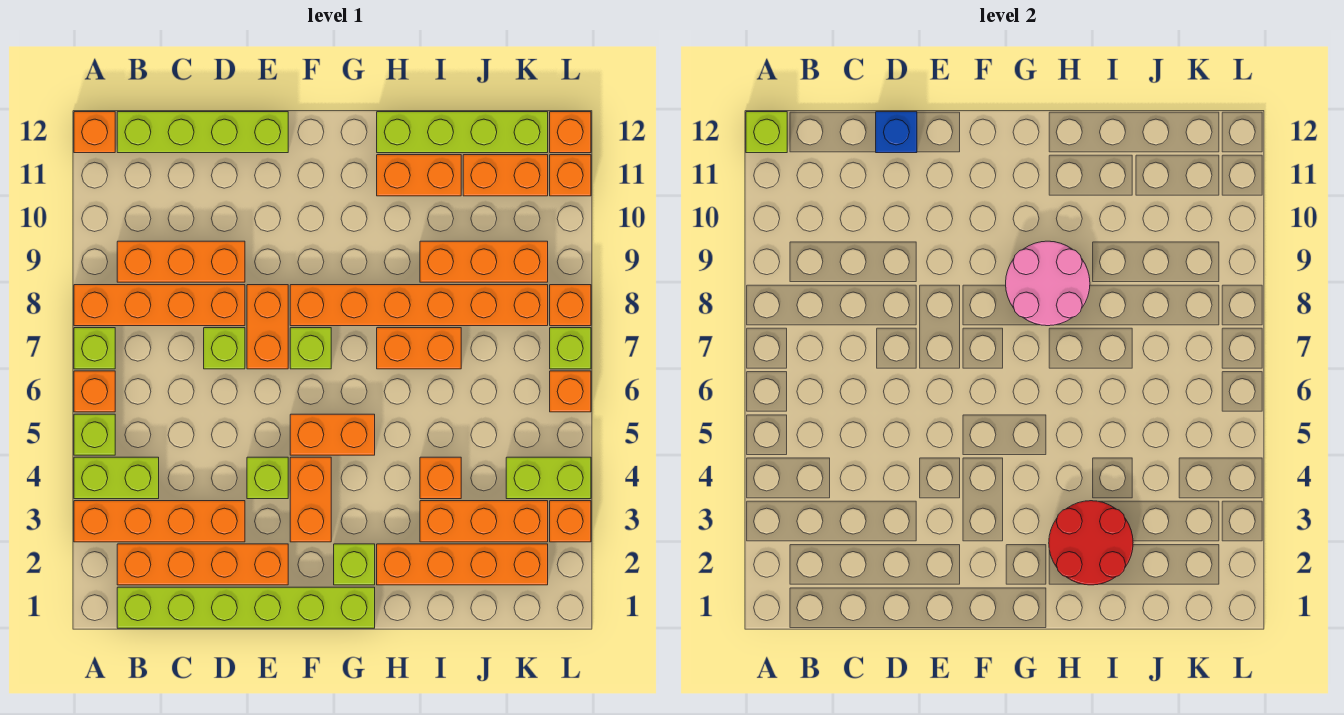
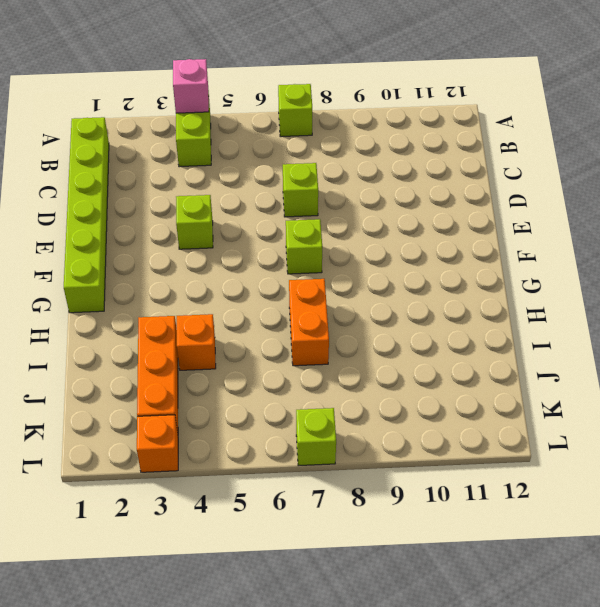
pink 1x1 brick [173,59,209,113] -> none
none -> orange 1x4 brick [74,501,245,542]
none -> lime 1x1 brick [74,414,115,455]
none -> orange 1x1 brick [74,371,115,412]
none -> orange 1x4 brick [74,285,245,326]

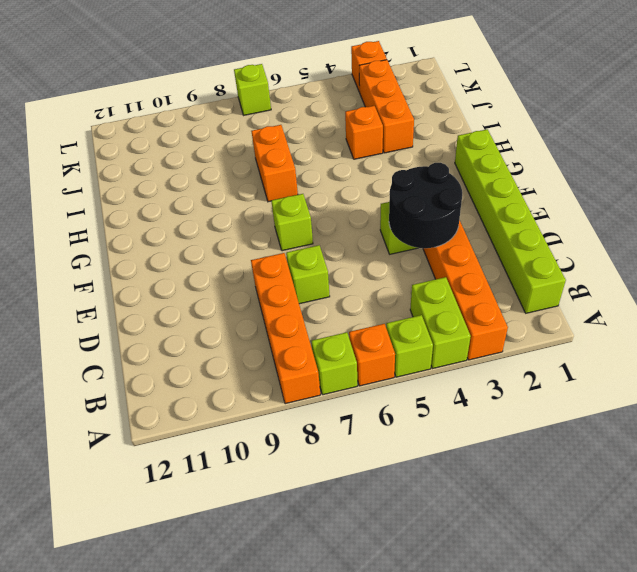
black 2x2 round brick [389,163,462,248] -> none
none -> orange 1x1 brick [74,112,115,153]
none -> orange 1x4 brick [117,544,288,585]
none -> orange 1x3 brick [117,241,245,282]
none -> lime 1x4 brick [117,112,288,153]

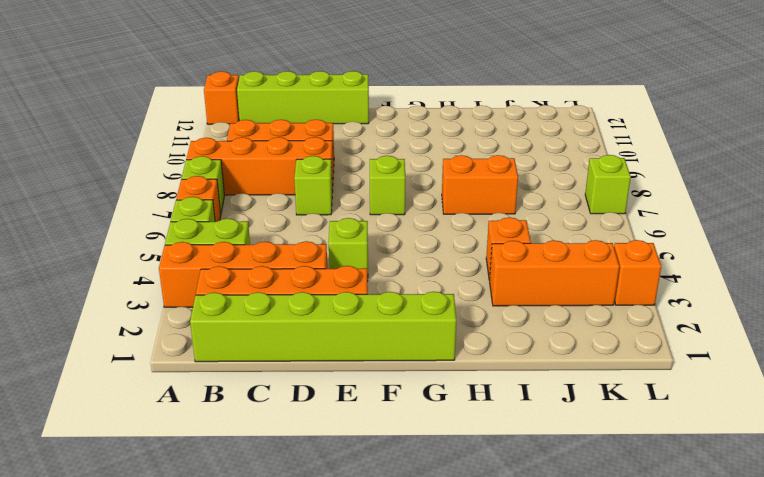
none -> orange 1x2 brick [247,285,288,369]
none -> orange 1x2 brick [290,457,331,542]
none -> orange 1x2 brick [290,414,375,455]
none -> orange 1x6 brick [290,285,548,326]

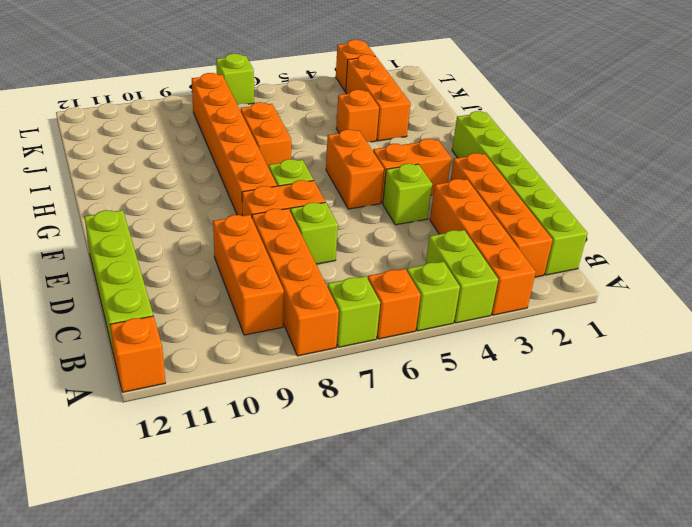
none -> lime 1x1 brick [334,544,375,585]
none -> orange 1x4 brick [377,544,548,585]
none -> orange 1x2 brick [377,155,461,196]
none -> lime 1x4 brick [377,112,548,153]

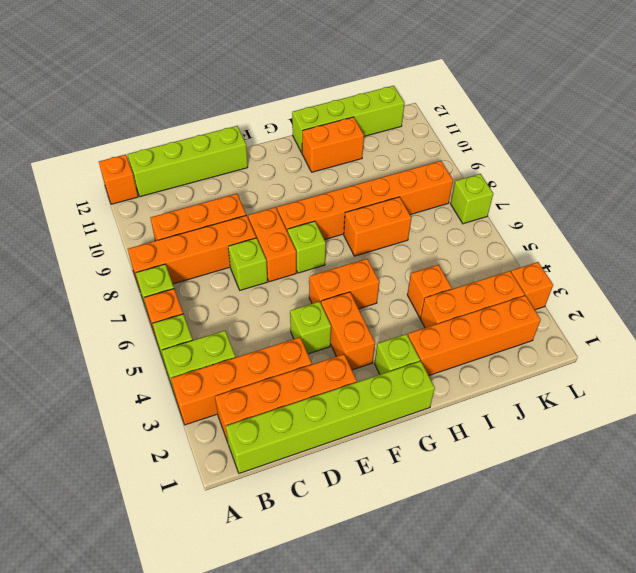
none -> orange 1x3 brick [420,241,548,282]
none -> orange 1x2 brick [463,155,548,196]
none -> lime 1x2 brick [506,457,591,499]
none -> orange 1x1 brick [550,371,591,412]

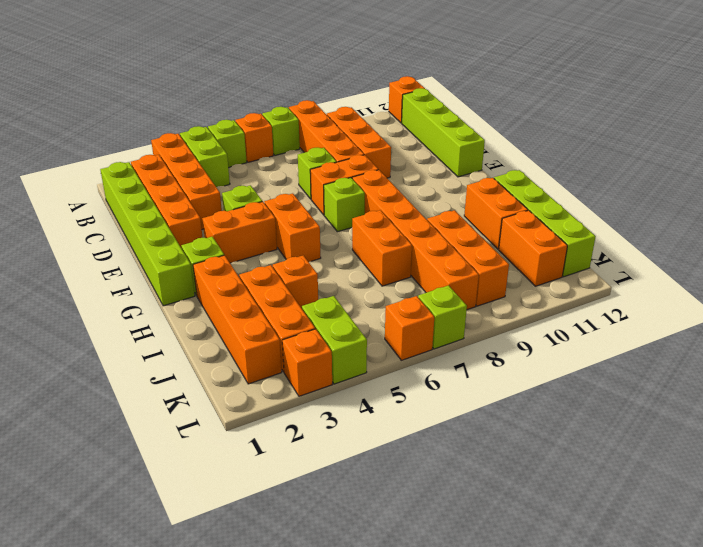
none -> orange 1x1 brick [550,285,591,326]
none -> orange 1x1 brick [550,155,591,196]
none -> orange 1x1 brick [550,112,591,153]
none -> lime 1x1 brick [746,112,787,153]

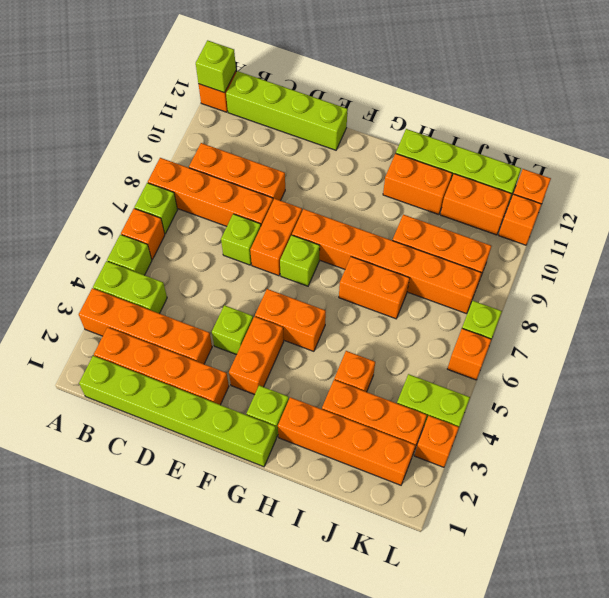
none -> orange 1x1 brick [550,285,591,326]
none -> blue 1x1 brick [876,112,917,153]
none -> pink 2x2 round brick [1006,241,1090,326]
none -> red 2x2 round brick [1049,501,1133,585]

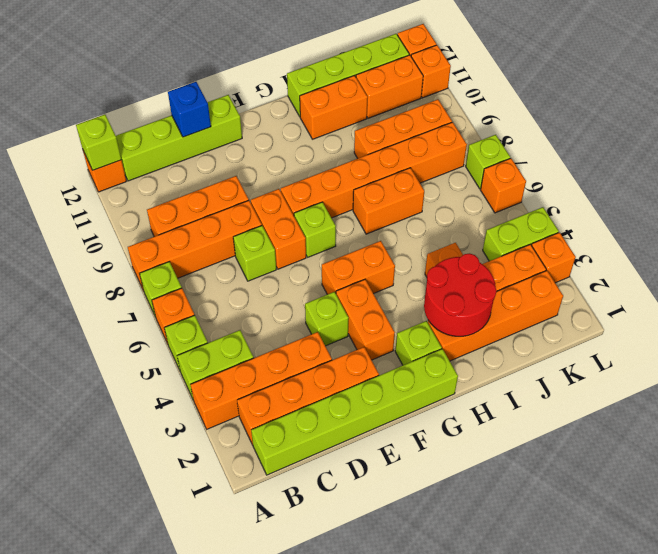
none -> orange 1x1 brick [550,285,591,326]
none -> pink 2x2 round brick [1006,241,1090,326]

